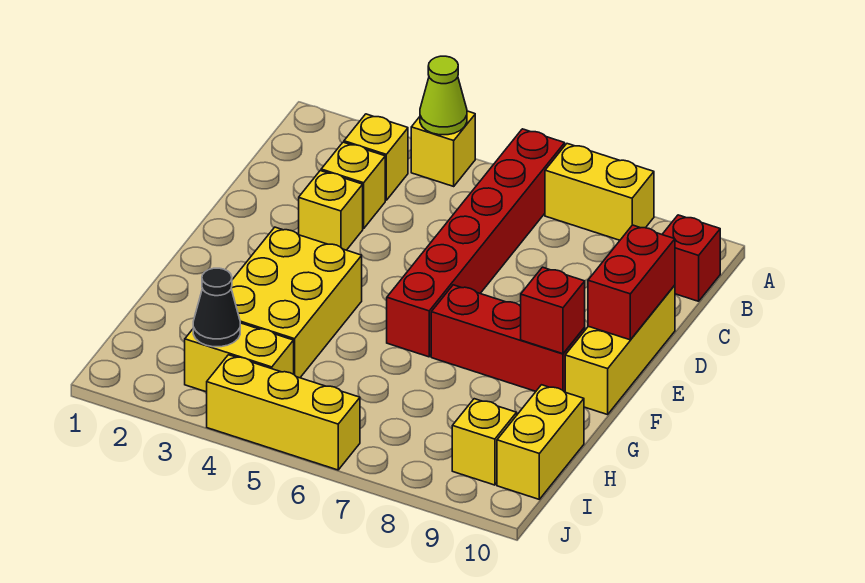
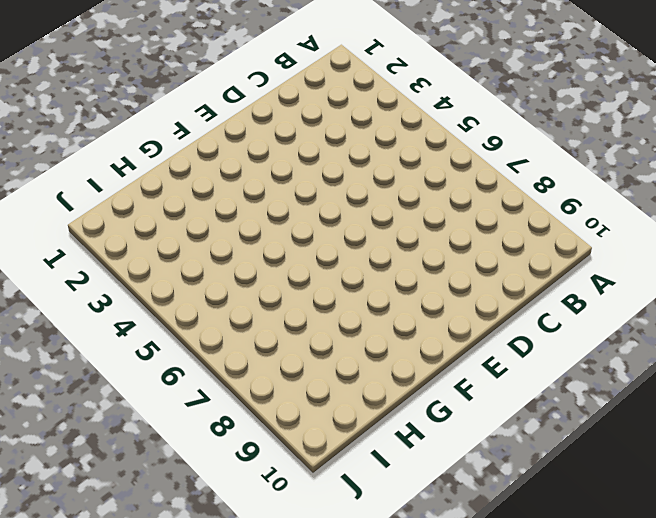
none -> yellow 1x1 brick [411,111,475,186]
none -> red 1x6 brick [387,129,565,357]
none -> yellow 1x2 brick [545,144,654,240]

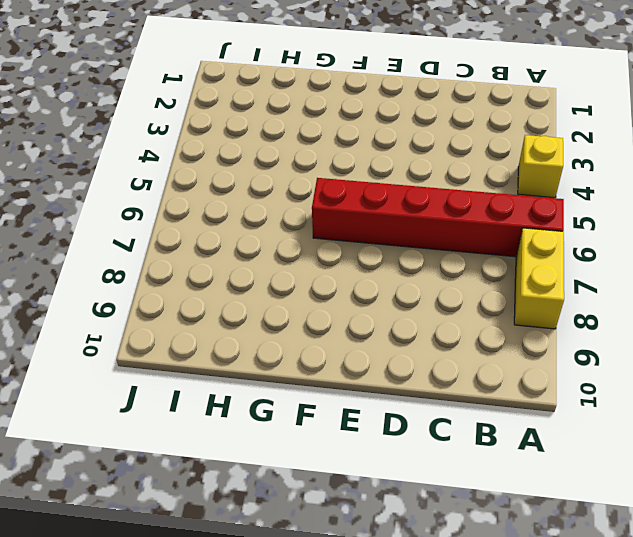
none -> yellow 1x1 brick [344,114,408,200]
none -> red 1x1 brick [662,215,720,301]
none -> yellow 1x1 brick [321,142,385,229]

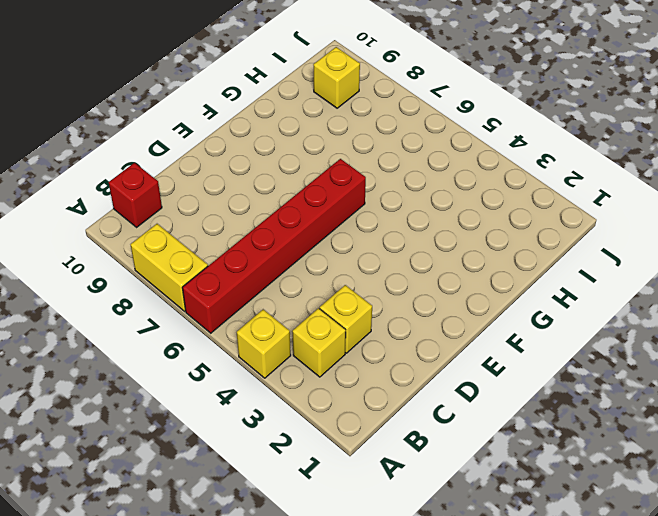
none -> yellow 1x1 brick [299,171,363,250]
none -> yellow 1x3 brick [565,285,675,415]
none -> yellow 2x3 brick [231,227,362,378]

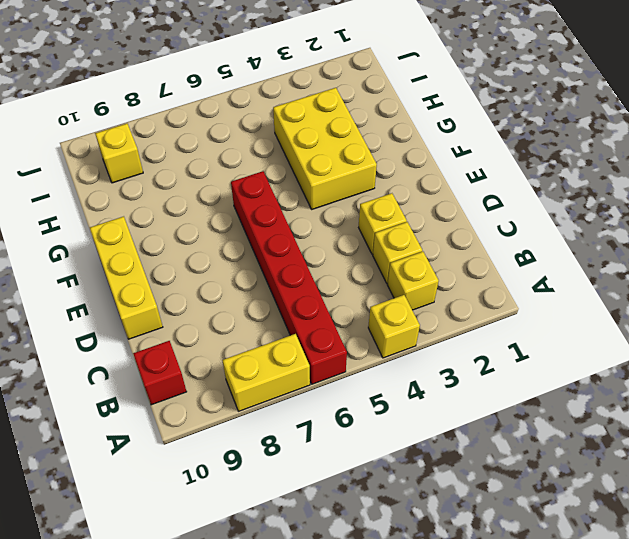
none -> red 1x3 brick [431,285,585,392]
none -> yellow 1x2 brick [497,385,584,499]
none -> yellow 1x2 brick [185,323,294,392]

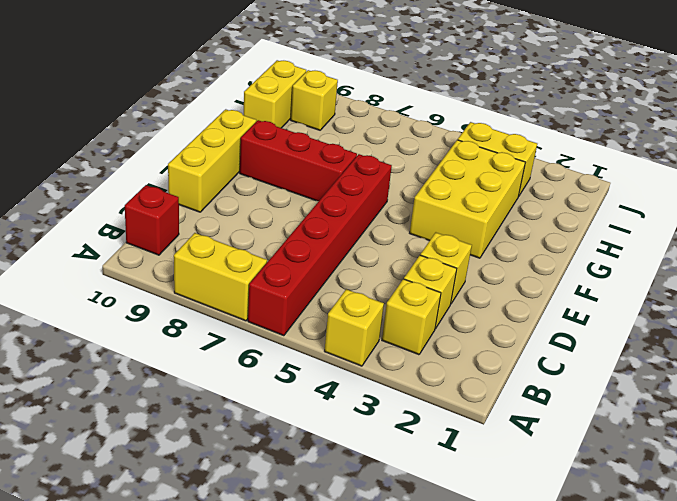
none -> yellow 1x3 brick [207,355,360,470]
none -> lime 1x1 cone [420,56,467,135]
none -> red 1x2 brick [588,225,675,340]

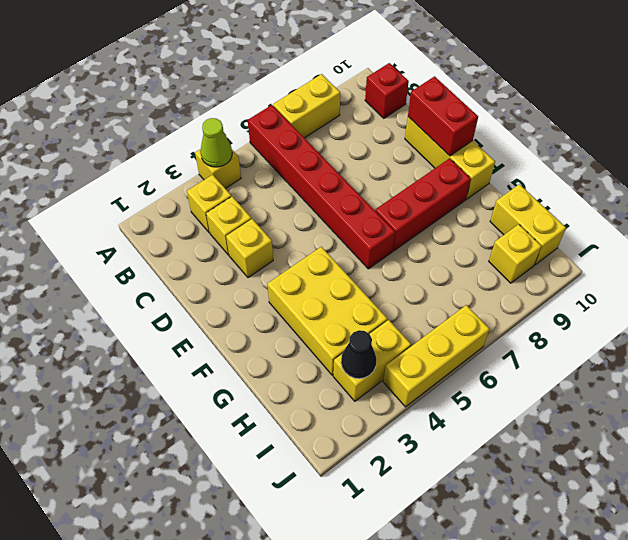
none -> red 1x1 brick [521,267,585,354]

